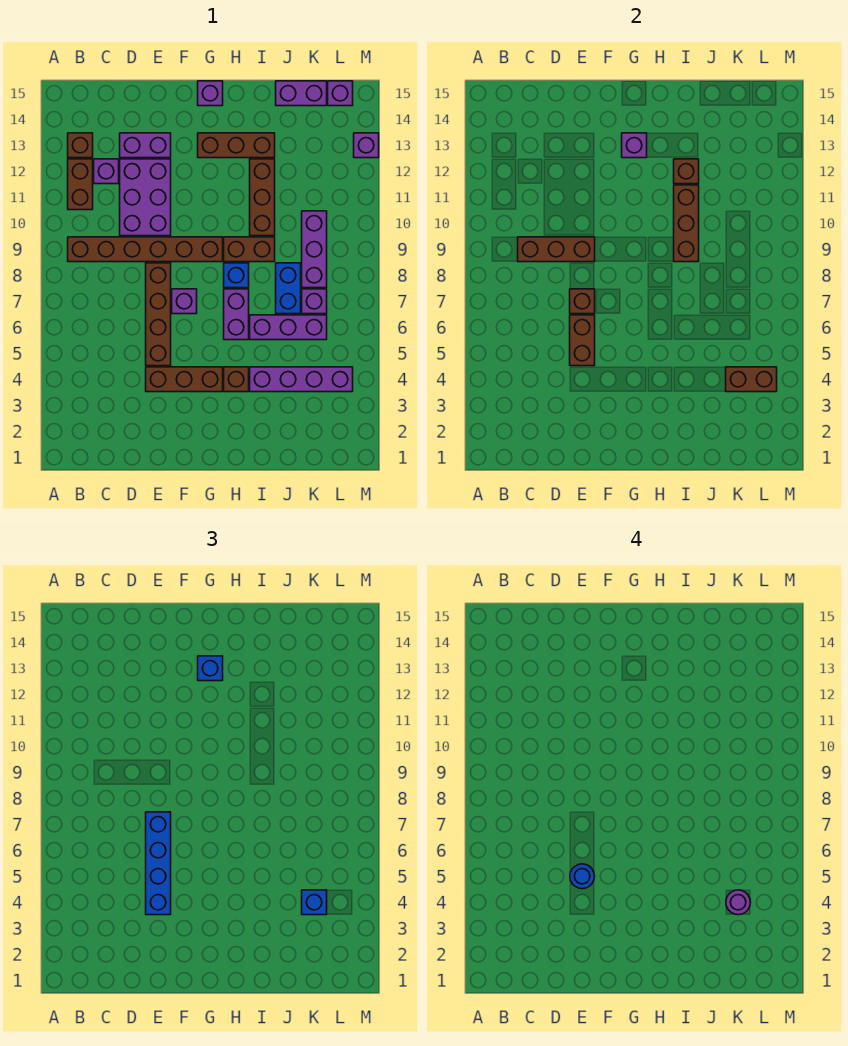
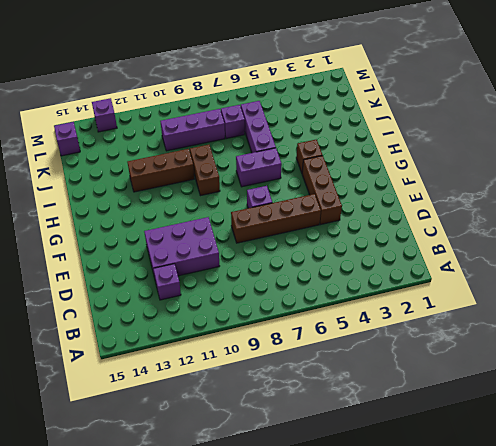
none -> brown 1x6 brick [68,237,223,262]
none -> brown 1x2 brick [68,159,93,210]
none -> brown 1x1 brick [68,133,93,158]
none -> purple 1x2 brick [120,133,171,158]

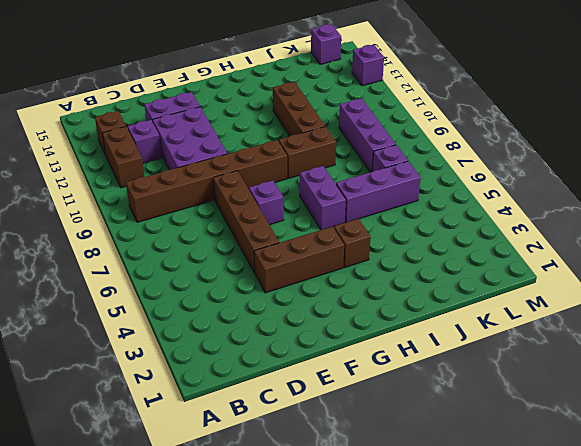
none -> brown 1x3 brick [198,133,275,158]
none -> purple 1x1 brick [198,81,223,106]
none -> blue 1x1 brick [224,263,249,288]
none -> purple 1x4 brick [250,367,353,392]

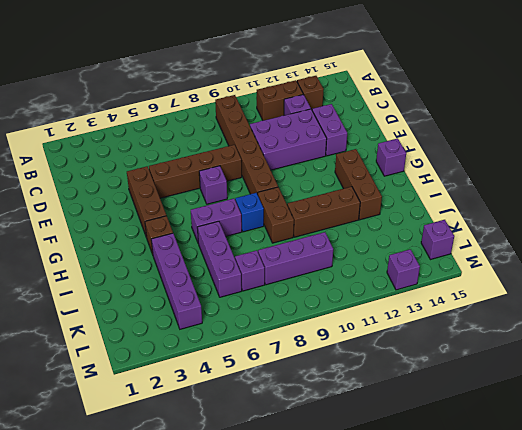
none -> blue 1x2 brick [276,263,301,314]
none -> purple 1x2 brick [276,81,327,106]
none -> brown 1x3 brick [518,237,595,262]
none -> brown 1x2 brick [570,315,595,366]

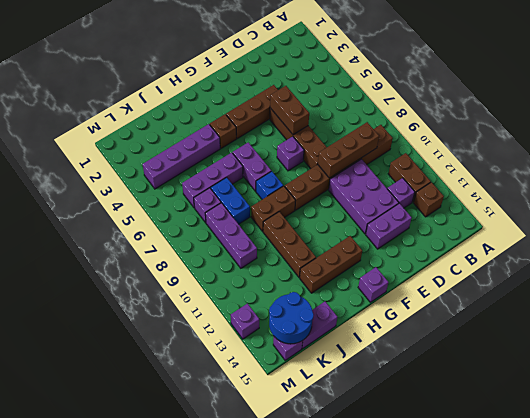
blue 2x2 round brick [269,292,314,344] -> none
none -> brown 1x1 brick [570,289,595,314]
none -> purple 1x1 brick [622,133,647,158]
none -> brown 1x3 brick [674,185,699,262]
none -> brown 1x1 brick [674,159,699,184]

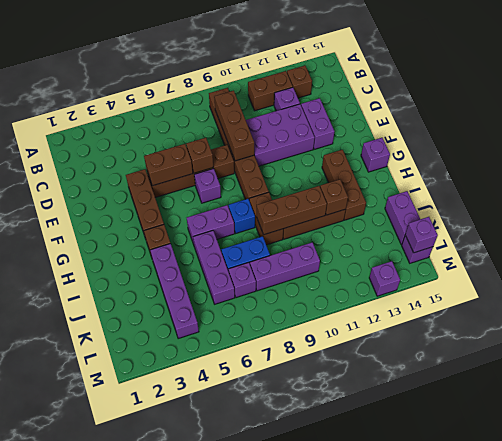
purple 1x1 brick [405,217,438,253] -> purple 1x1 brick moved to [622,133,647,158]
none -> brown 1x2 brick [726,367,777,392]
none -> blue 1x4 brick [146,812,171,915]
none -> blue 1x1 brick [198,656,223,681]
none -> blue 1x1 brick [302,890,327,915]

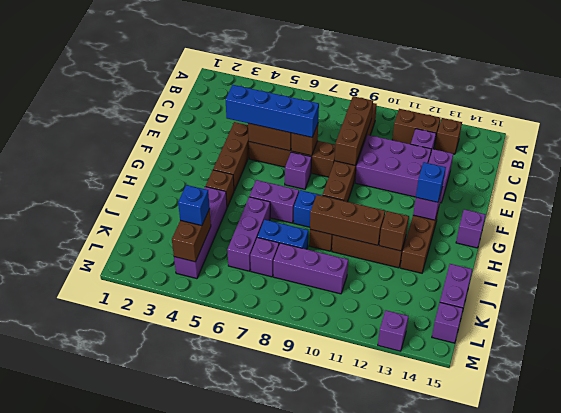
none -> blue 1x1 round brick [570,864,595,889]
none -> purple 1x1 round brick [726,890,751,915]

